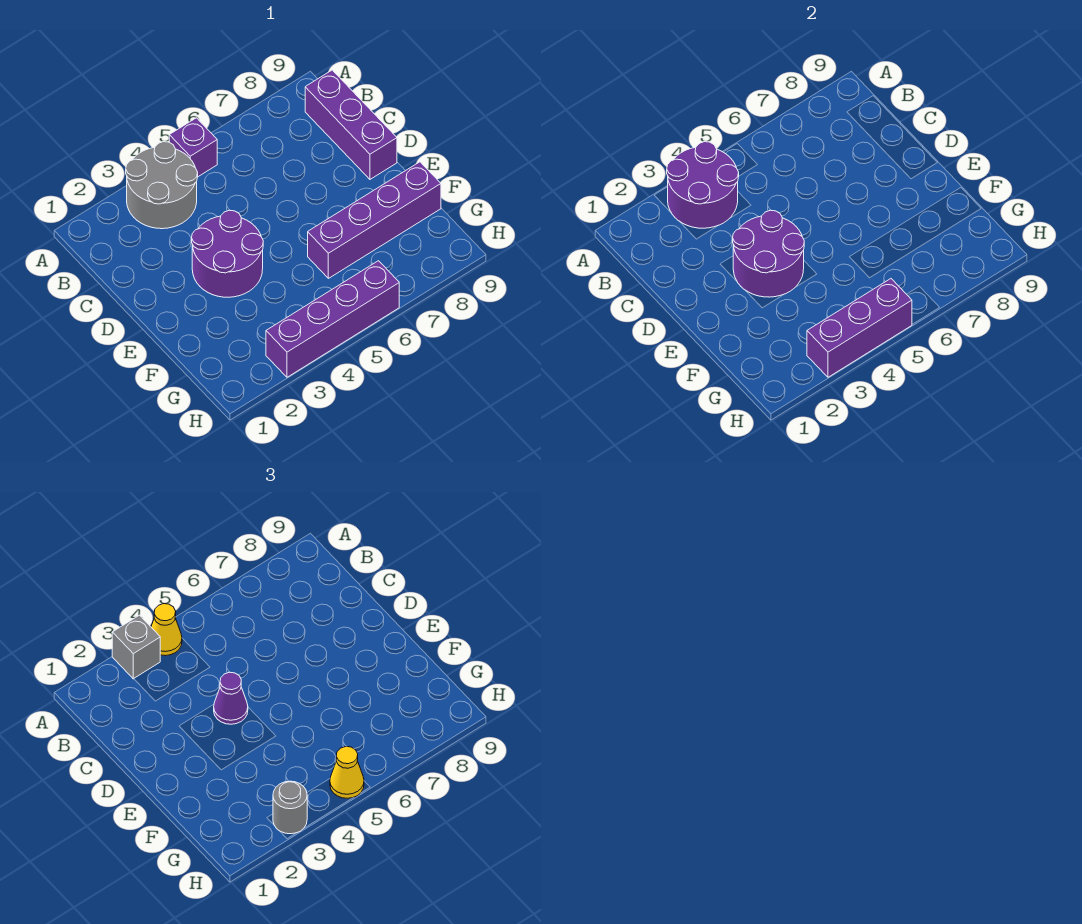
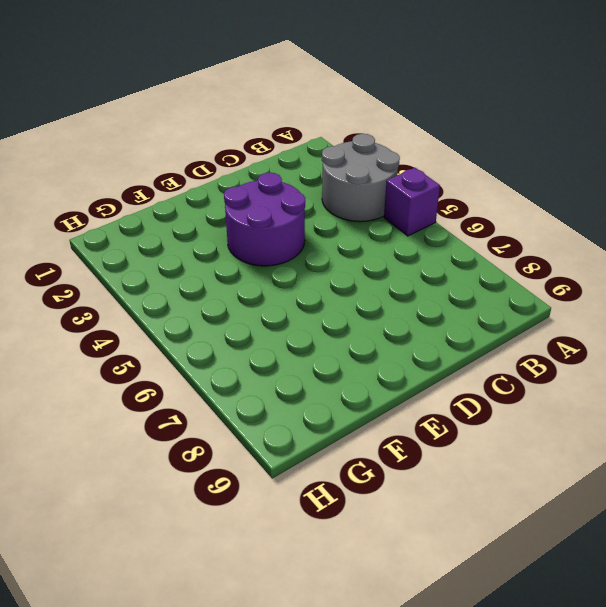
none -> purple 1x3 brick [305,70,397,179]
none -> purple 1x4 brick [308,162,441,278]
none -> purple 1x4 brick [266,261,399,377]

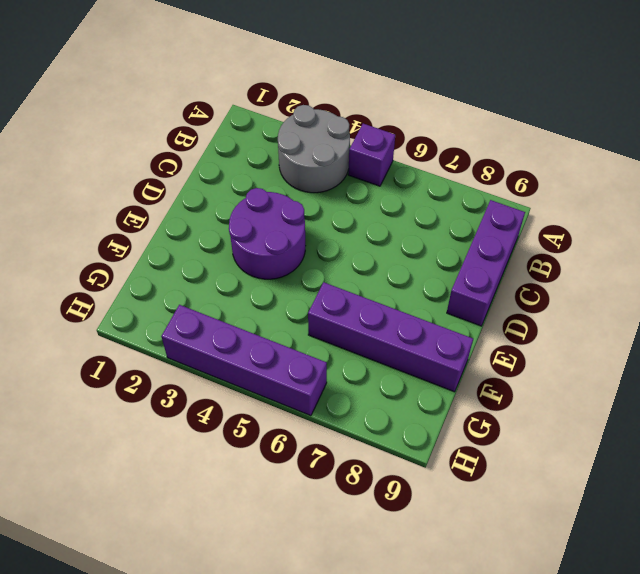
none -> purple 2x2 round brick [667,142,739,228]
none -> purple 2x2 round brick [733,210,804,297]
none -> purple 1x3 brick [807,279,912,377]

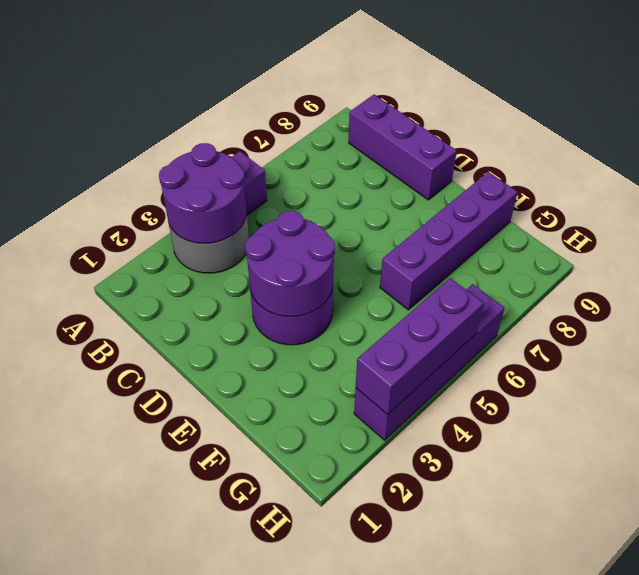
none -> grey 1x1 brick [112,615,160,679]
none -> yellow 1x1 cone [151,604,182,656]
none -> purple 1x1 cone [214,672,248,724]

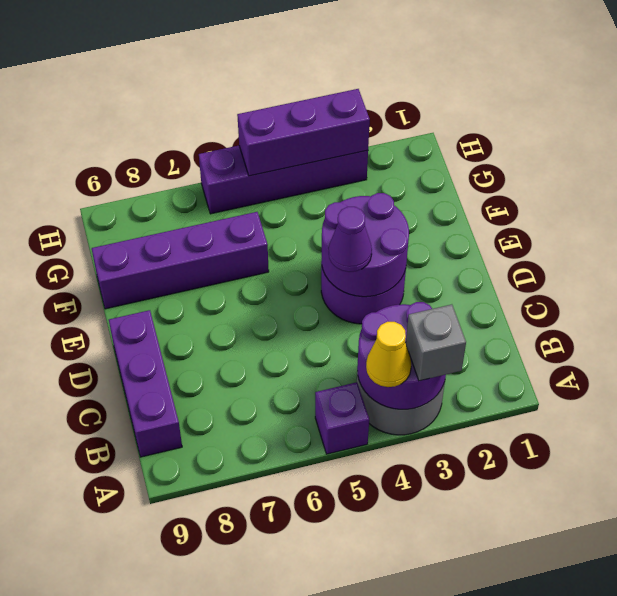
none -> grey 1x1 round brick [273,781,307,834]
none -> yellow 1x1 cone [330,747,364,798]

